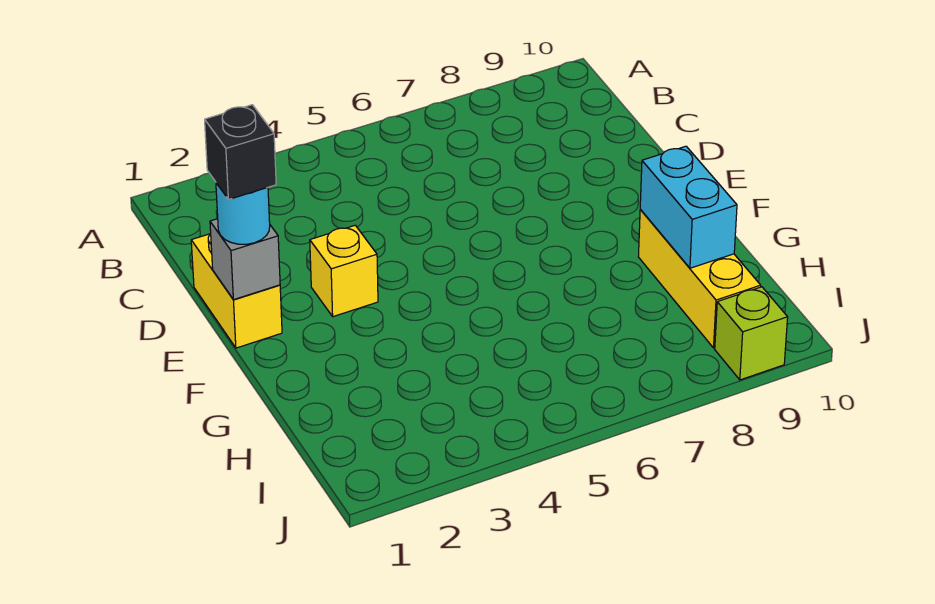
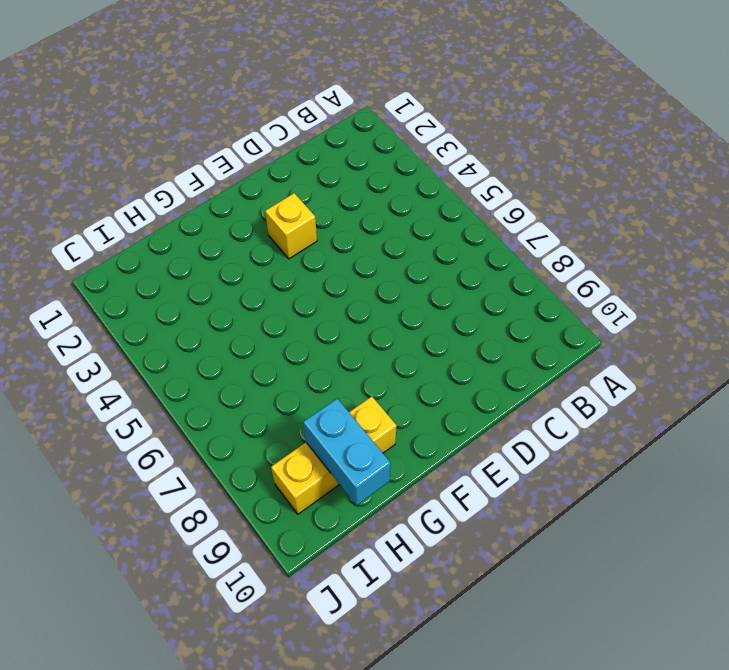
cyan 1x2 brick [303,398,391,505] -> cyan 1x2 brick turned to [640,146,737,268]
none -> yellow 1x2 brick [191,234,282,348]
none -> lime 1x1 brick [715,287,788,380]

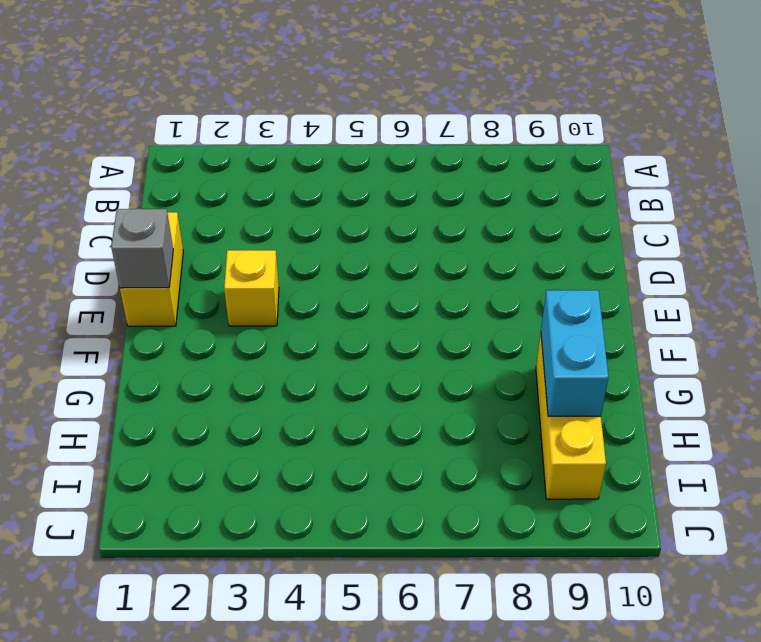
none -> lime 1x1 brick [715,287,788,380]
none -> cyan 1x1 round brick [216,183,270,244]

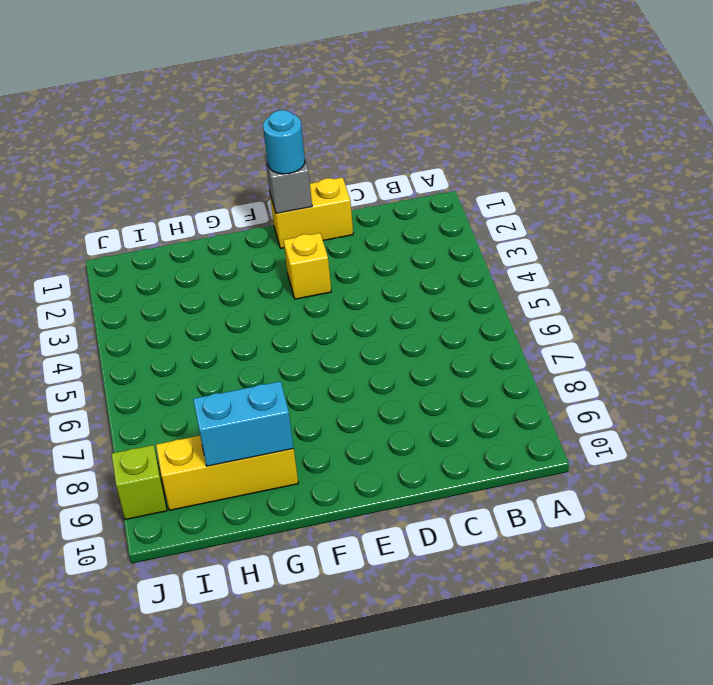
none -> black 1x1 brick [205,105,276,200]

